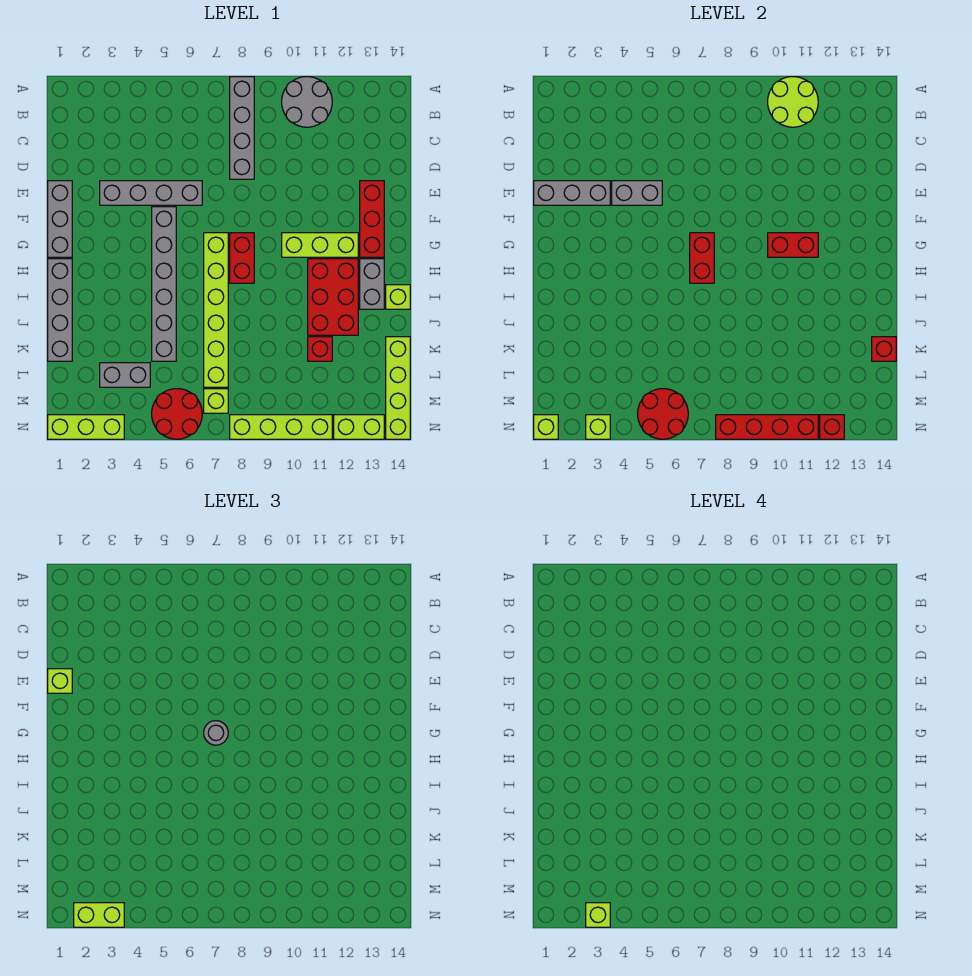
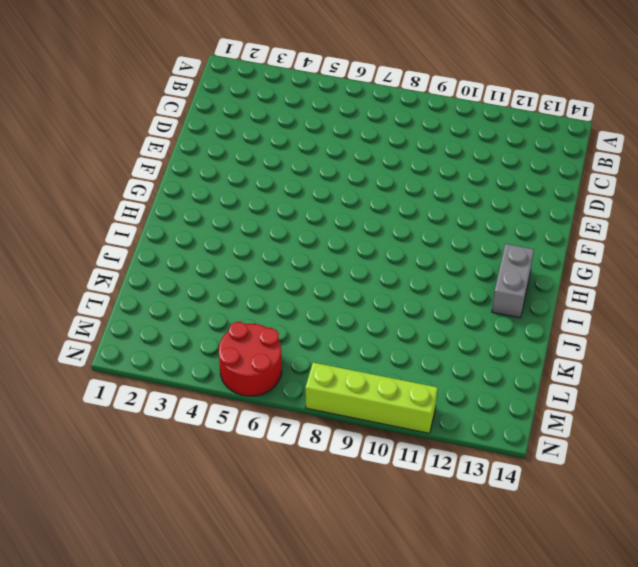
none -> grey 1x4 brick [230,77,254,179]
none -> grey 2x2 round brick [282,77,332,127]
none -> grey 1x3 brick [48,181,72,257]
none -> grey 1x4 brick [100,181,202,205]

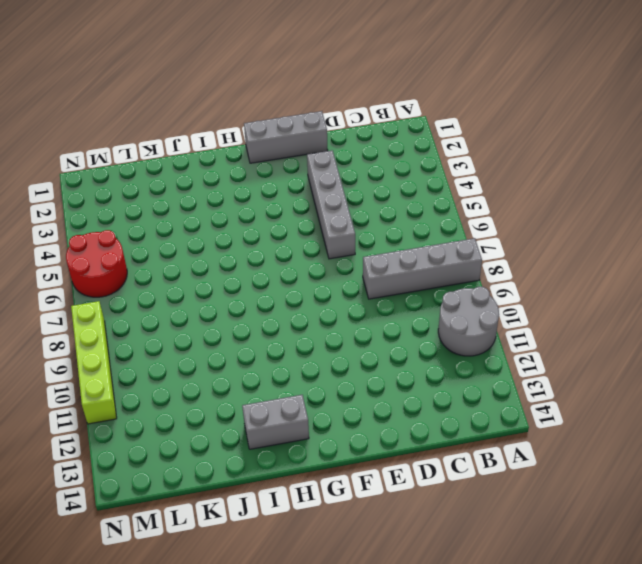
none -> red 1x3 brick [360,181,384,257]
none -> grey 1x6 brick [152,207,176,361]
none -> lime 1x6 brick [204,233,228,387]
none -> red 1x2 brick [230,233,254,283]

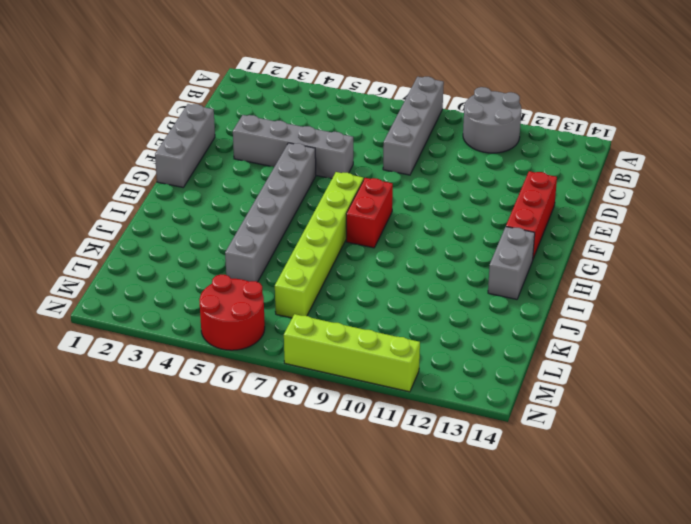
none -> lime 1x3 brick [282,233,358,257]
none -> grey 1x4 brick [48,259,72,361]
none -> red 2x3 brick [308,259,358,335]
none -> lime 1x1 brick [386,285,410,309]

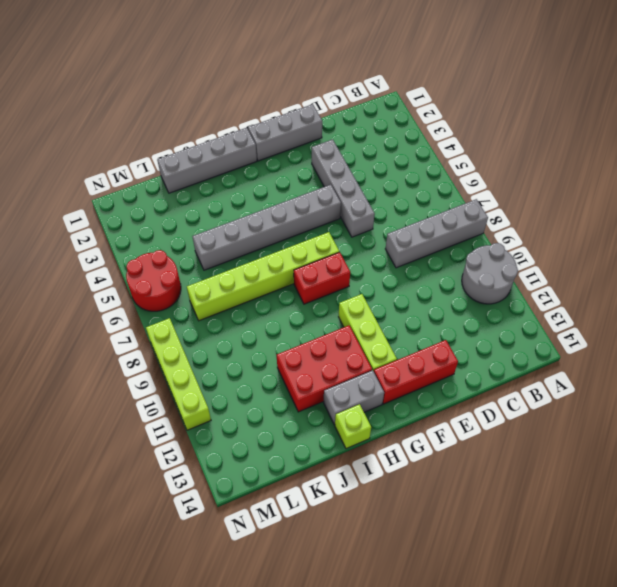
none -> red 1x1 brick [308,337,332,361]
none -> lime 1x4 brick [386,337,410,439]
none -> grey 1x2 brick [100,363,150,387]
none -> lime 1x1 brick [204,389,228,413]

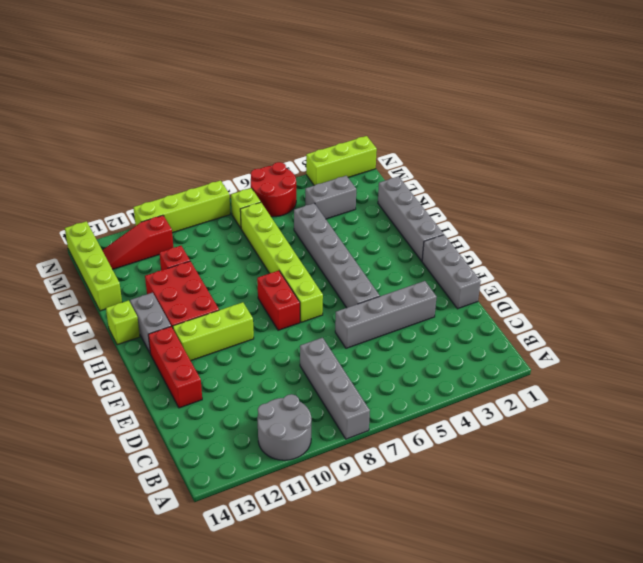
red 1x3 slope [102,215,174,269] -> none
none -> lime 1x2 brick [334,415,384,439]
none -> lime 2x2 round brick [768,77,818,127]
none -> grey 1x3 brick [534,181,610,205]
none -> grey 1x2 brick [612,181,662,205]

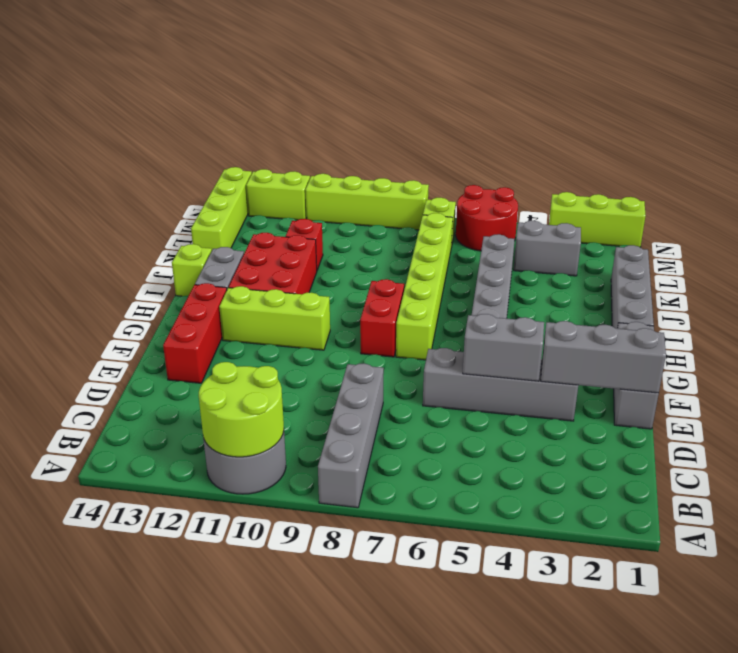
none -> red 1x2 brick [690,233,714,283]
none -> red 1x2 brick [768,233,818,257]
none -> red 1x1 brick [872,337,896,361]
none -> red 2x2 round brick [638,389,688,439]

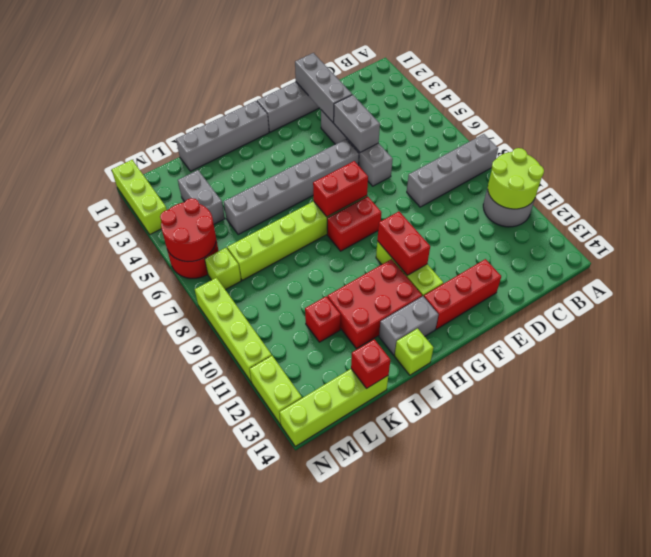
none -> lime 1x1 brick [534,415,558,439]
none -> lime 1x1 brick [586,415,610,439]
none -> red 1x4 brick [716,415,818,439]
none -> red 1x1 brick [820,415,844,439]

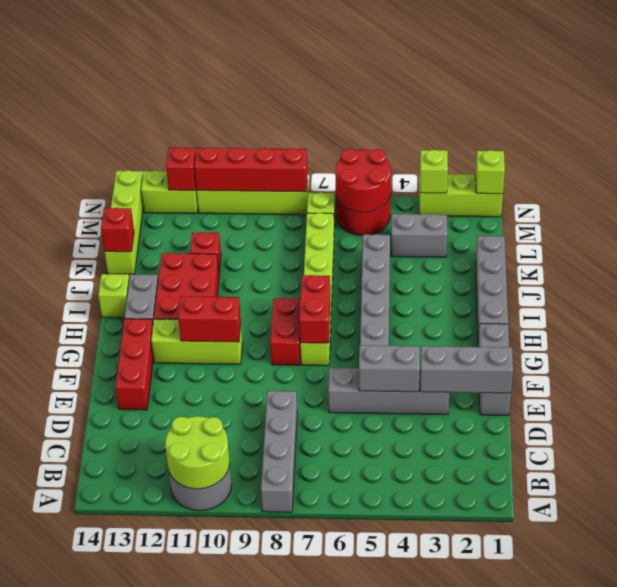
none -> lime 1x1 brick [48,669,72,693]
none -> grey 1x1 round brick [204,721,228,745]
none -> lime 1x2 brick [74,903,124,927]
none -> lime 1x1 brick [586,903,610,927]

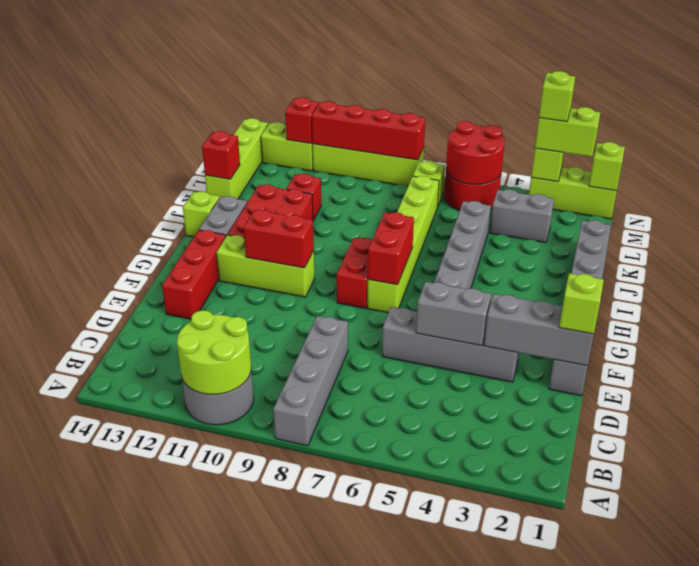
none -> grey 1x1 round brick [204,721,228,745]

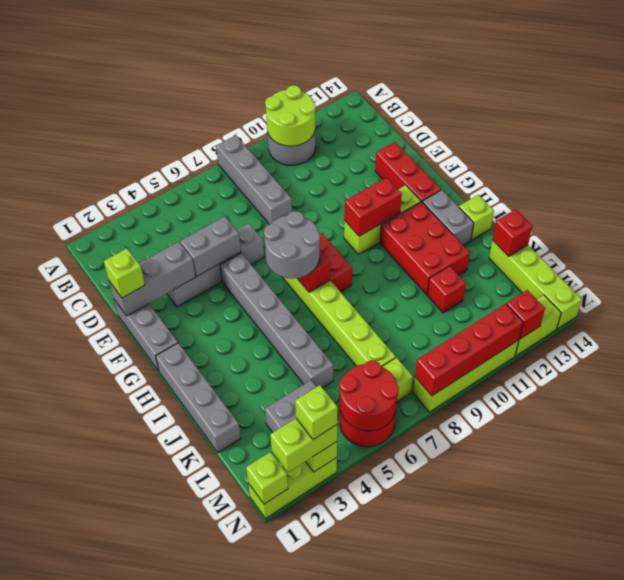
grey 2x2 round brick [264,211,320,279] -> grey 1x1 round brick [204,721,228,745]

